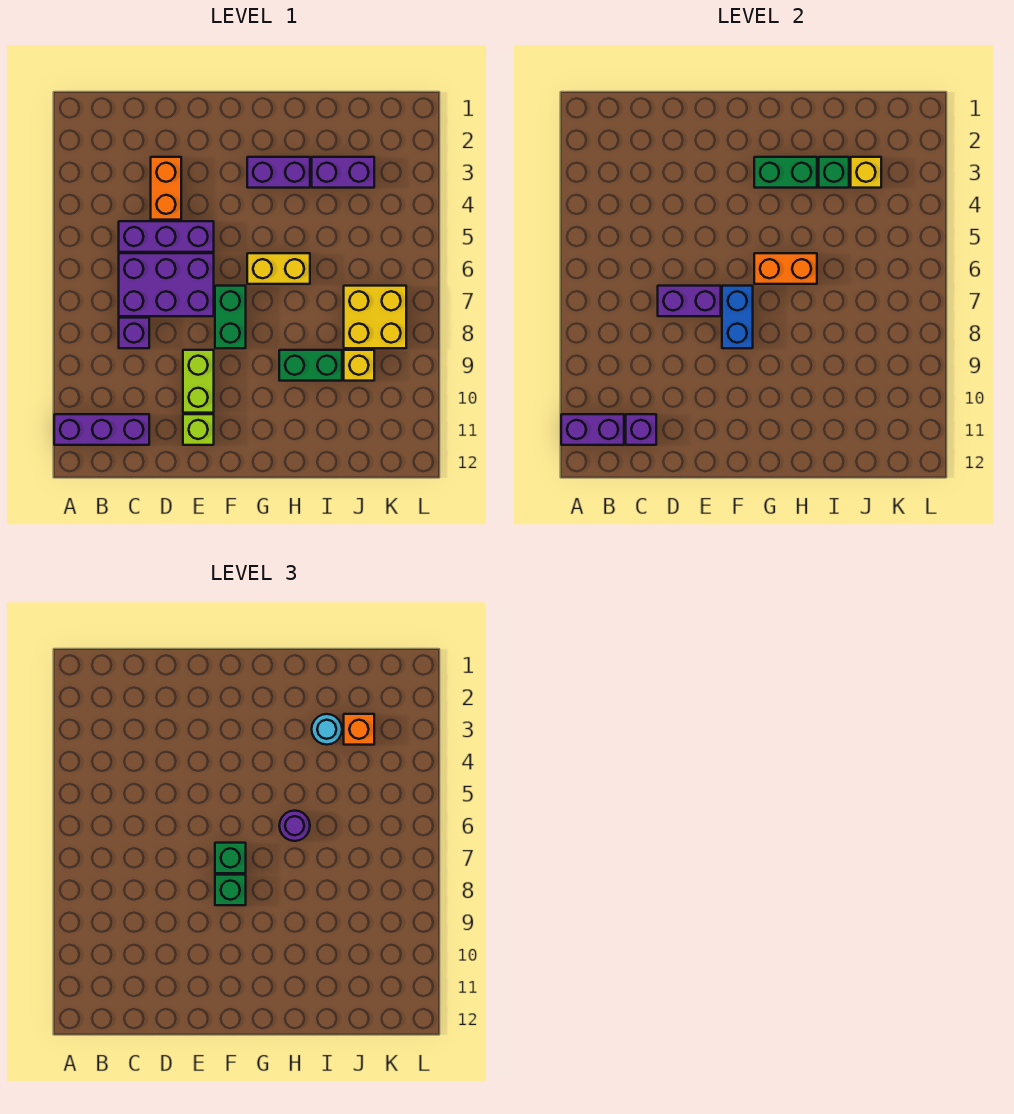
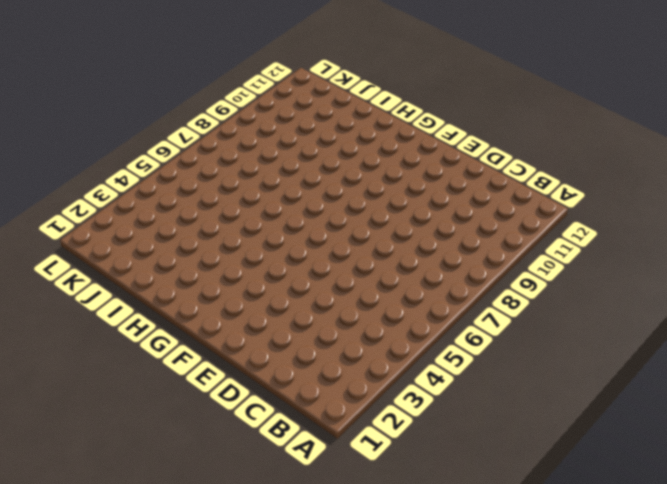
none -> purple 1x3 brick [54,414,149,445]
none -> purple 1x3 brick [119,221,214,252]
none -> purple 2x3 brick [119,253,214,316]

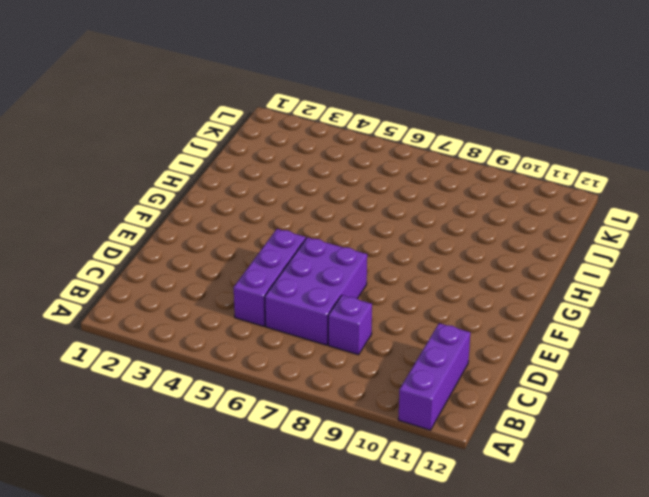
none -> orange 1x2 brick [151,157,181,220]
none -> lime 1x2 brick [183,350,214,413]
none -> lime 1x1 brick [183,414,214,445]

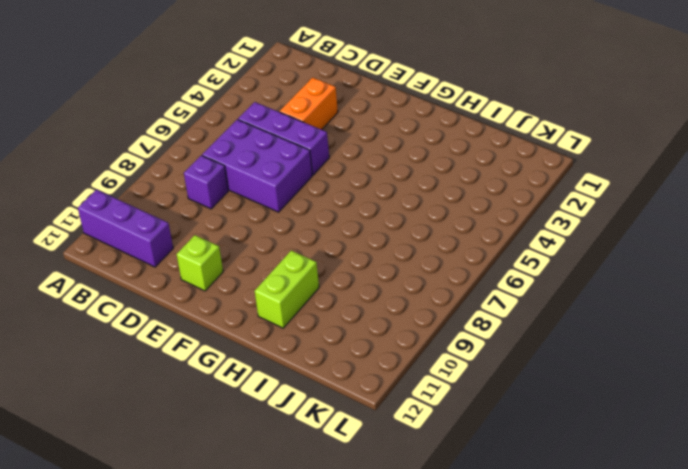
lime 1x2 brick [255,251,319,328] -> lime 1x2 brick moved to [183,350,214,413]
none -> green 1x2 brick [215,286,246,348]
none -> purple 1x2 brick [247,157,310,188]
none -> yellow 1x2 brick [247,253,310,284]

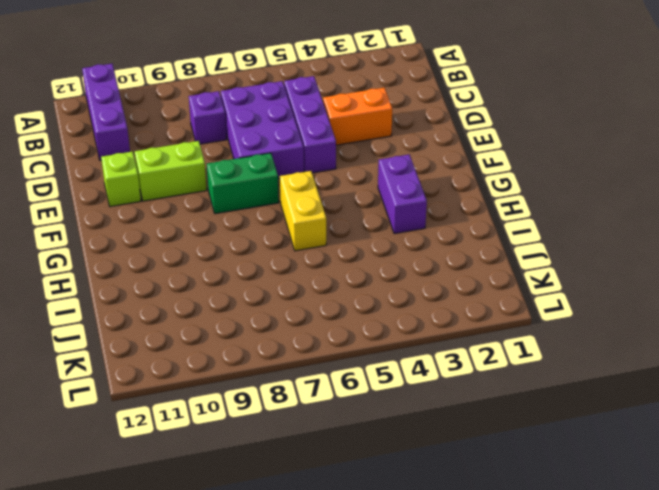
none -> green 1x2 brick [279,350,342,381]
none -> purple 1x2 brick [312,157,374,188]
none -> yellow 2x2 brick [344,286,406,348]

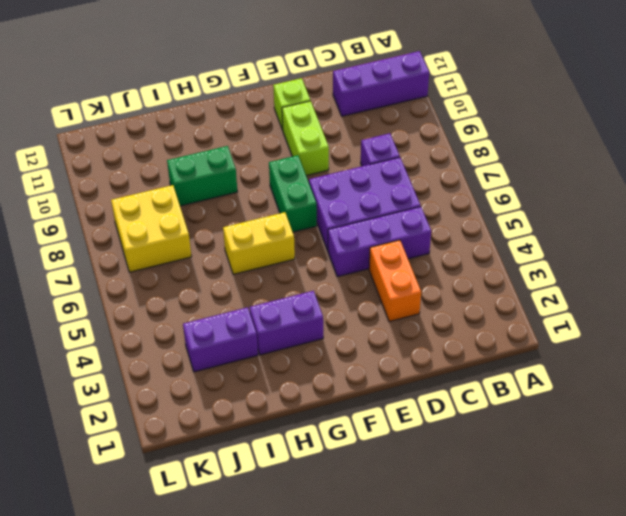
none -> yellow 1x1 brick [344,350,374,381]
none -> purple 1x2 brick [561,414,624,445]
none -> purple 1x1 brick [626,414,656,445]

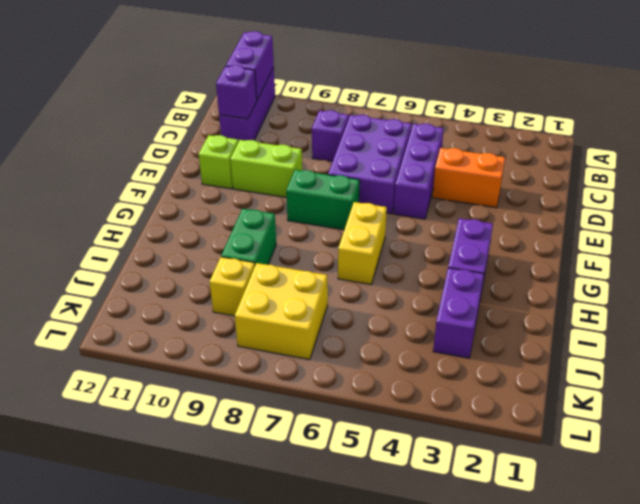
none -> purple 1x2 brick [658,286,721,316]
none -> blue 1x2 brick [722,286,753,348]
none -> green 1x2 brick [754,157,817,188]

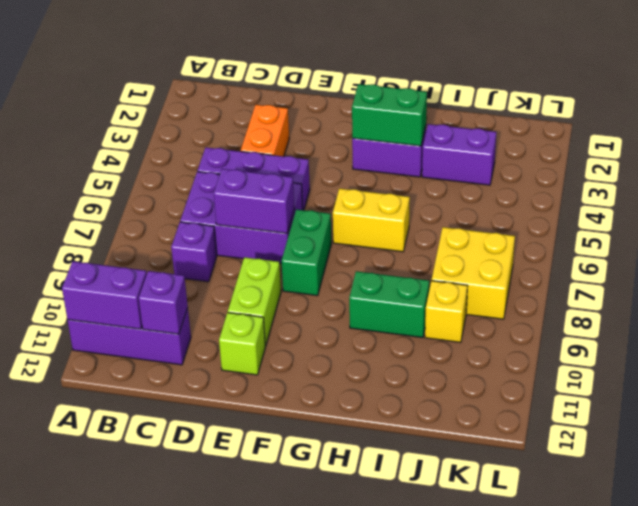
none -> blue 1x2 brick [722,286,753,348]
none -> orange 1x2 brick [754,253,817,284]
none -> green 1x1 brick [819,157,849,188]

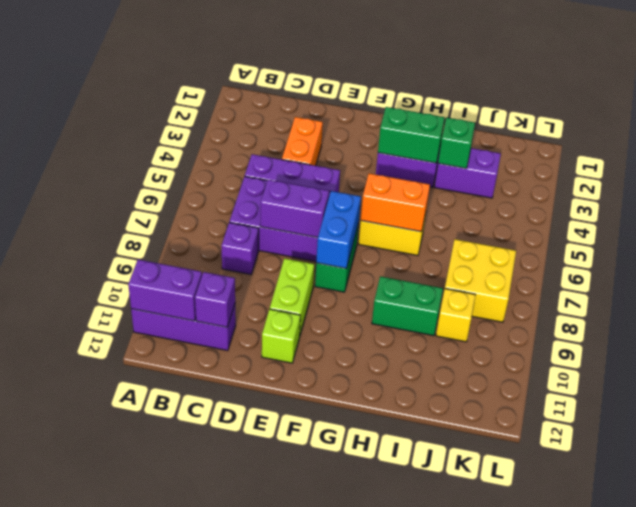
none -> yellow 1x1 brick [851,157,881,188]
none -> green 1x1 brick [215,843,246,873]
none -> green 1x1 brick [215,875,246,905]

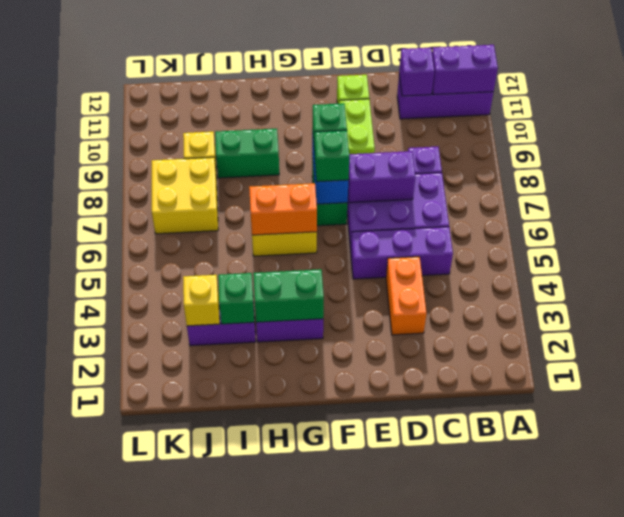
none -> purple 1x1 round brick [279,811,310,841]
none -> cyan 1x1 round brick [312,714,342,745]
none -> orange 1x1 brick [344,714,374,745]

